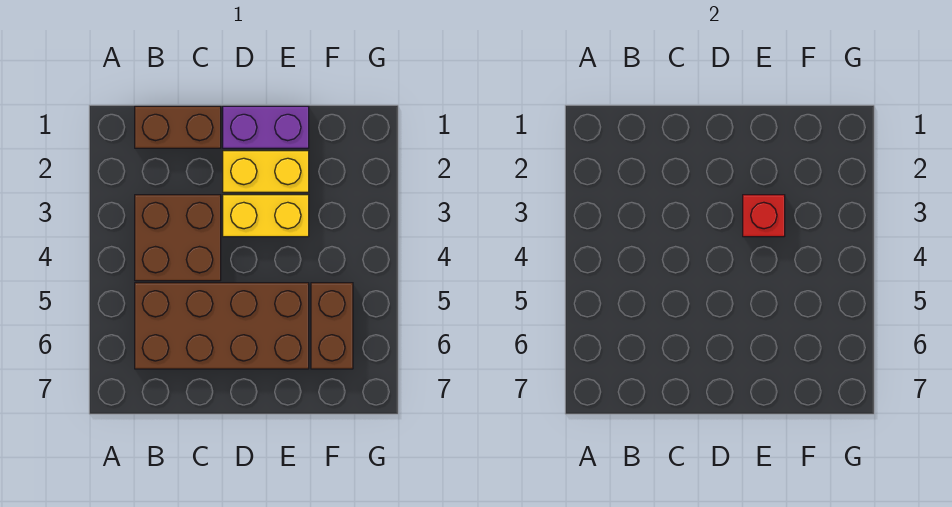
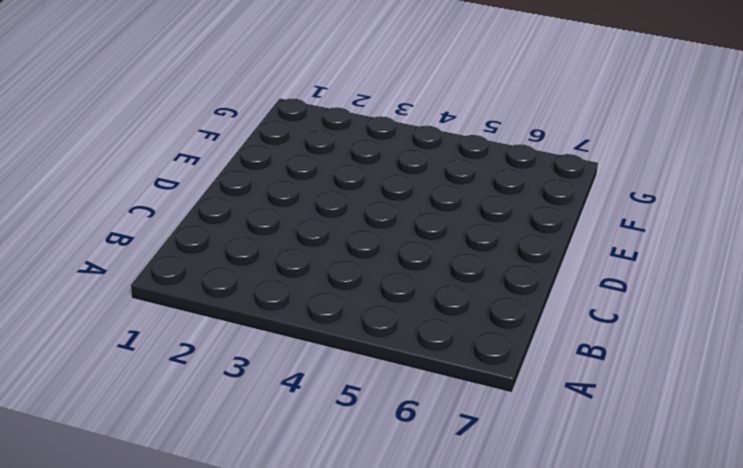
none -> brown 1x2 brick [135,106,221,148]
none -> brown 2x2 brick [135,195,221,281]

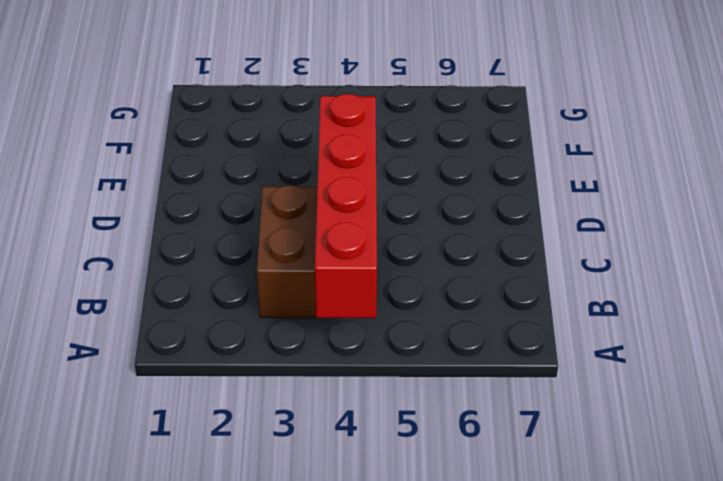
red 1x4 brick [315,94,377,318] -> none
none -> brown 1x2 brick [135,106,221,148]
none -> brown 2x4 brick [135,283,309,369]

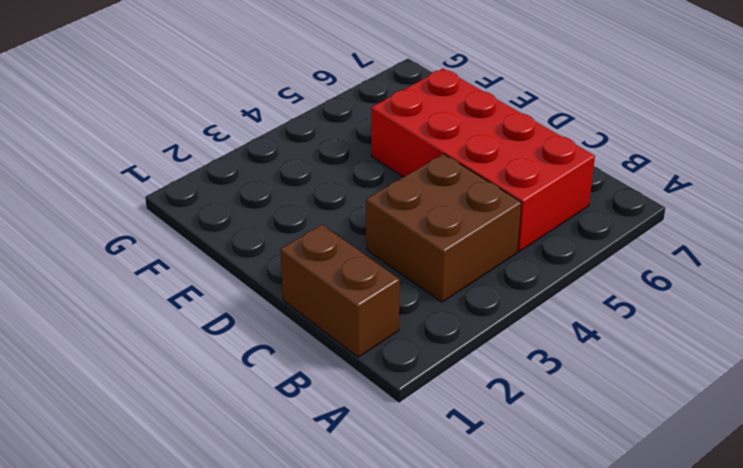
red 2x4 brick [371,69,595,251] -> brown 2x4 brick [135,283,309,369]
none -> purple 1x2 brick [223,106,309,148]
none -> yellow 1x2 brick [223,151,309,192]

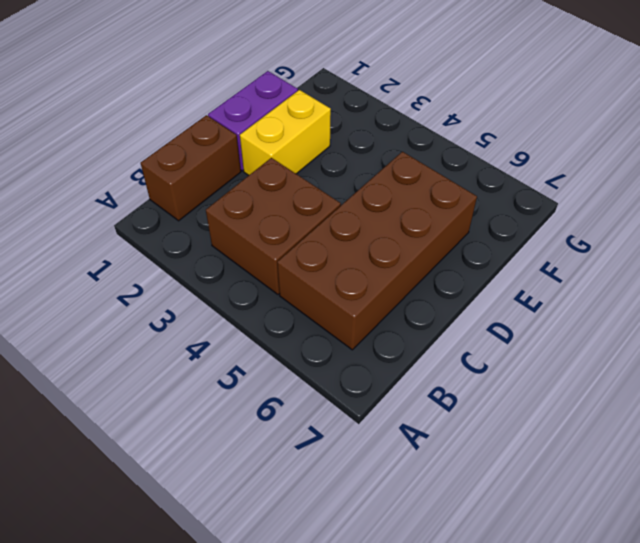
none -> yellow 1x2 brick [223,195,309,237]
none -> brown 1x2 brick [311,283,353,369]

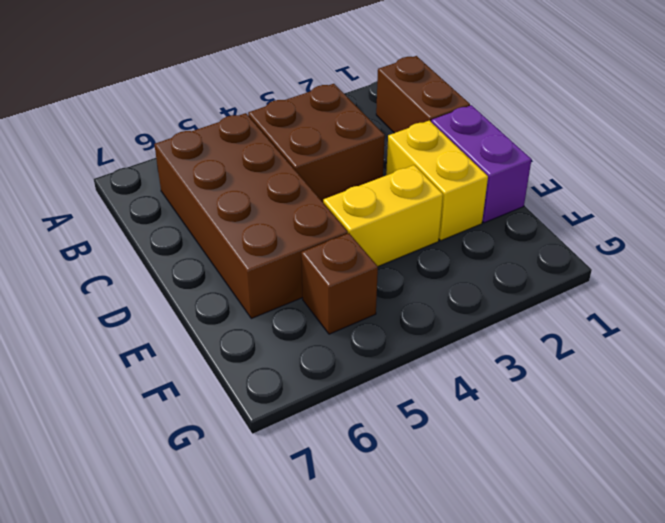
yellow 1x2 brick [323,165,443,266] -> yellow 1x2 brick turned to [223,195,309,237]
brown 1x1 brick [301,233,378,334] -> brown 1x2 brick [311,283,353,369]
none -> red 1x1 brick [743,195,785,237]

